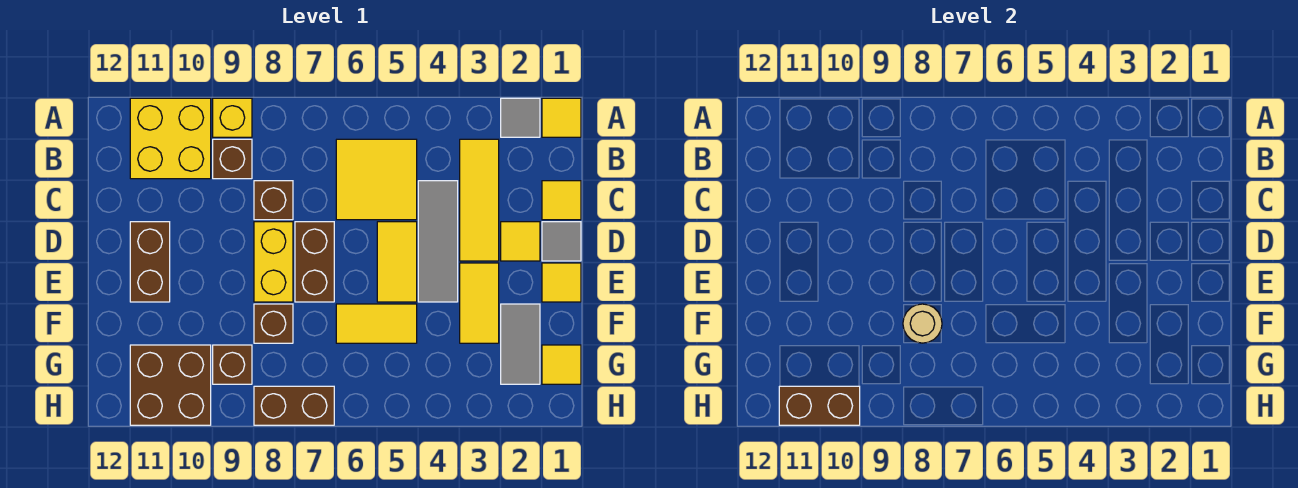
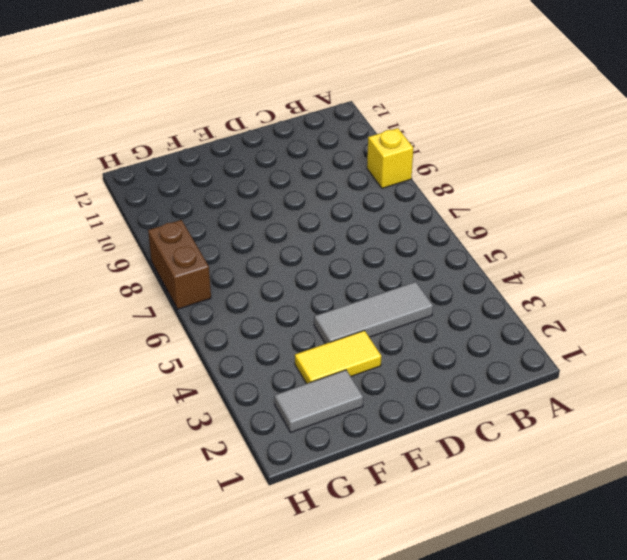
none -> yellow 1x1 tile [542,98,581,137]
none -> grey 1x1 tile [501,98,540,137]
none -> yellow 2x2 brick [130,98,211,179]

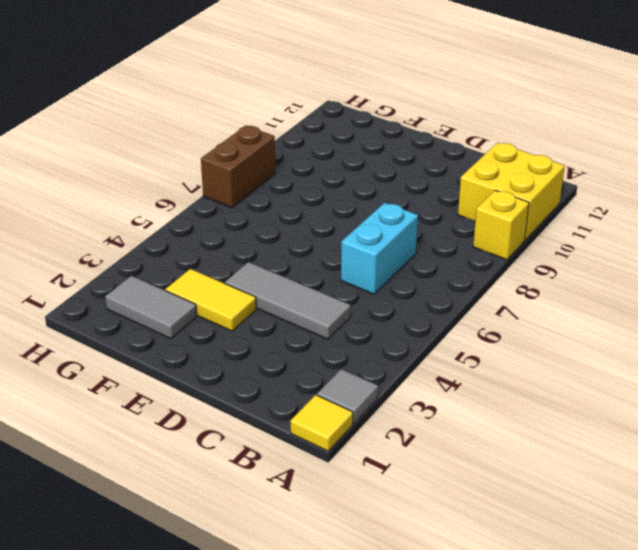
cyan 1x2 brick [341,203,418,294] -> yellow 2x2 tile [336,139,417,220]
none -> yellow 1x3 tile [460,139,499,261]
none -> brown 1x1 brick [213,139,252,179]
none -> yellow 1x1 tile [542,181,581,220]

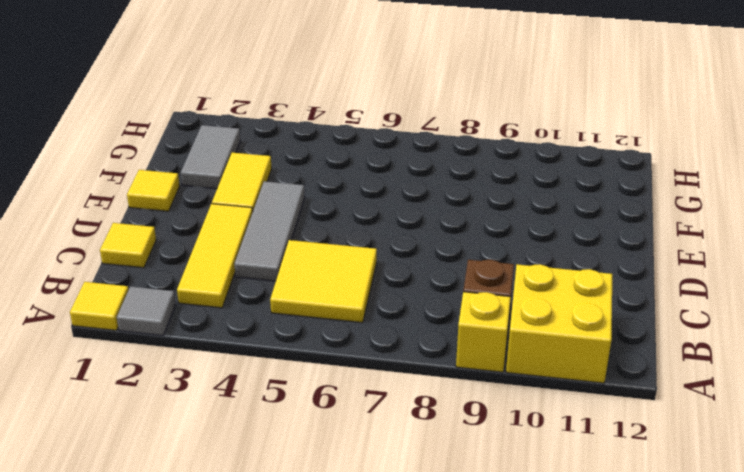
none -> brown 1x1 brick [254,181,293,220]
none -> grey 1x1 tile [542,222,581,261]
none -> yellow 1x1 tile [501,222,540,261]

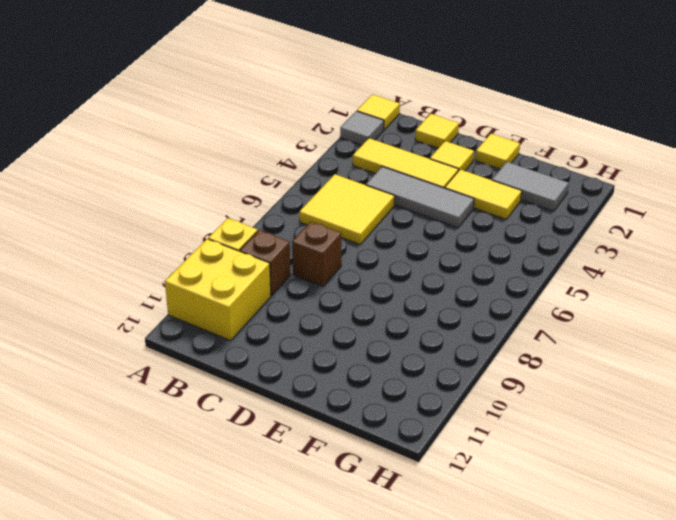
none -> grey 1x1 tile [542,222,581,261]
none -> yellow 1x2 tile [377,222,417,302]
none -> brown 1x2 brick [295,222,334,302]

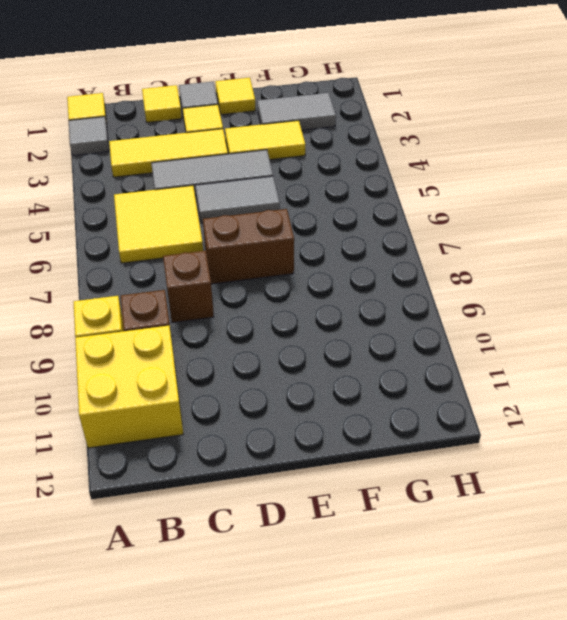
grey 1x2 tile [195,176,280,223] -> yellow 1x2 tile [377,222,417,302]
none -> yellow 1x2 brick [254,222,293,302]
none -> brown 1x2 brick [130,222,170,302]
none -> yellow 1x2 tile [336,304,417,343]

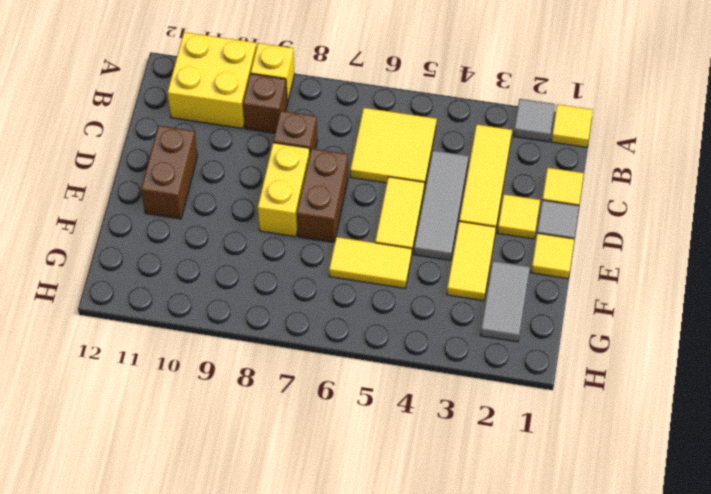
none -> brown 1x1 brick [254,304,293,343]
none -> yellow 1x1 tile [542,345,581,384]
none -> brown 1x1 brick [213,345,252,384]

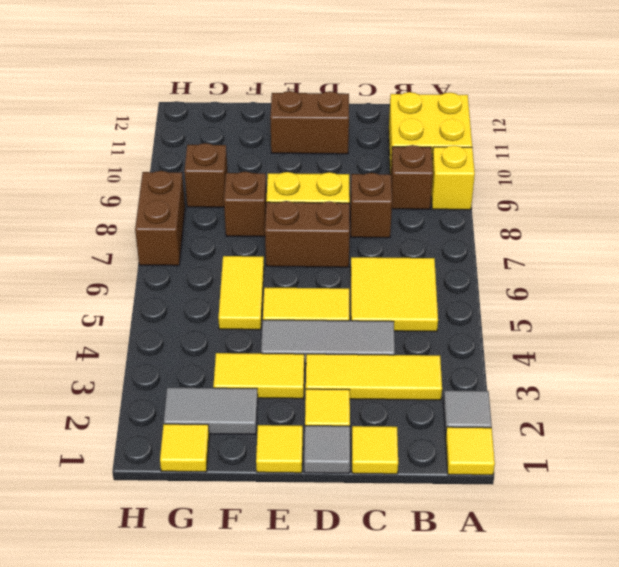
none -> brown 2x2 brick [130,345,211,425]
none -> tan 1x1 round brick [903,304,942,343]
none -> brown 1x2 brick [779,386,860,425]

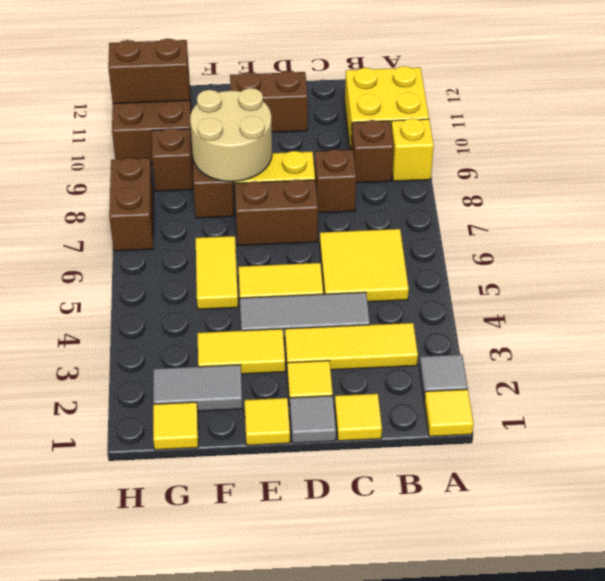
tan 2x2 round brick [190,88,272,181] -> tan 1x1 round brick [903,304,942,343]
brown 1x2 brick [108,39,190,104] -> brown 1x2 brick turned to [779,386,860,425]

